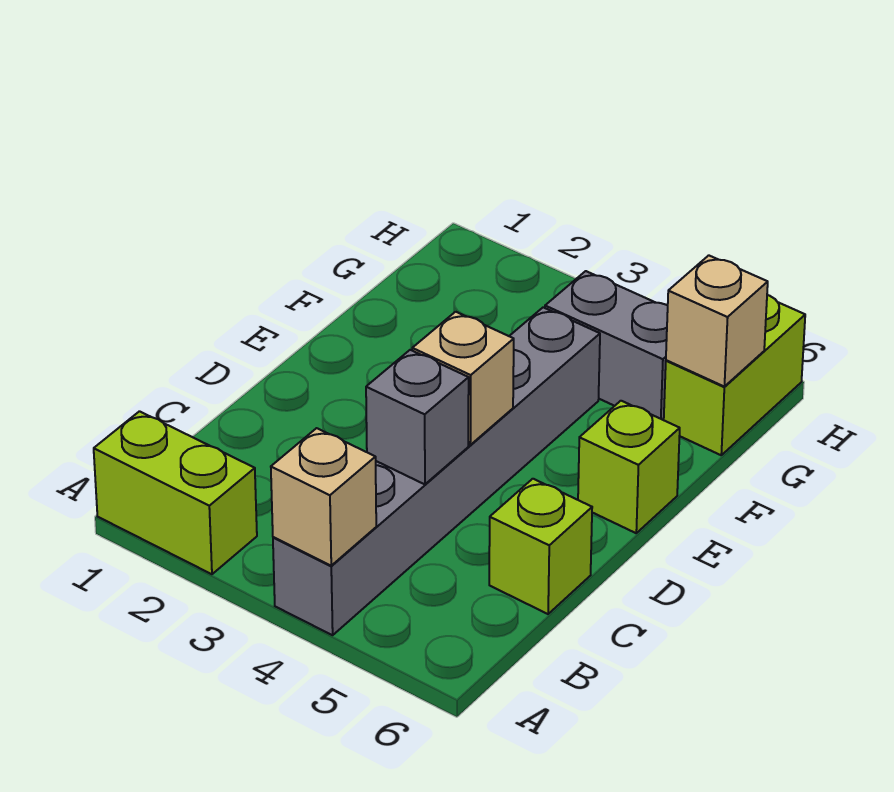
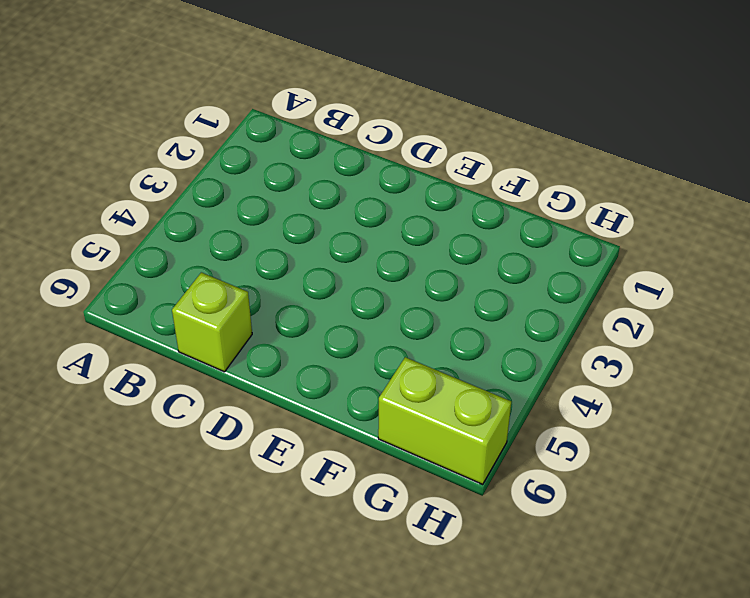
none -> lime 1x2 brick [94,411,257,574]
none -> grey 1x6 brick [273,307,600,635]

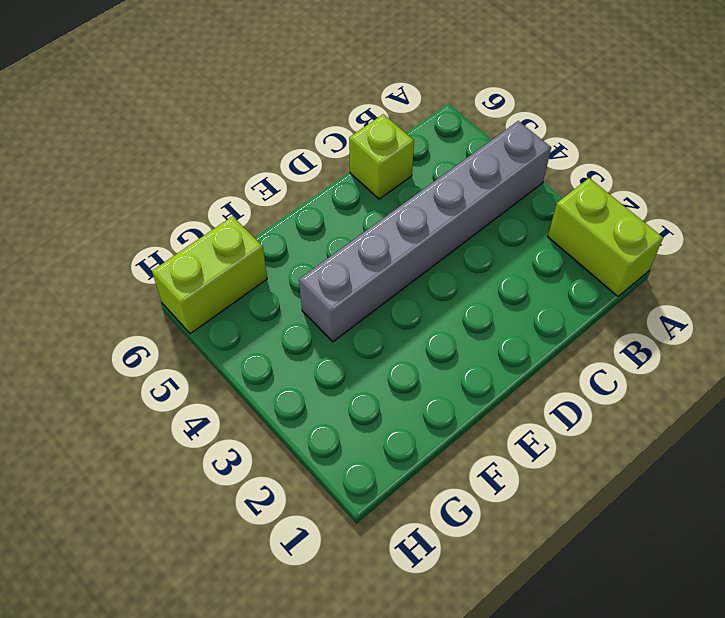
none -> lime 1x1 brick [578,401,680,533]
none -> grey 1x2 brick [545,271,668,420]

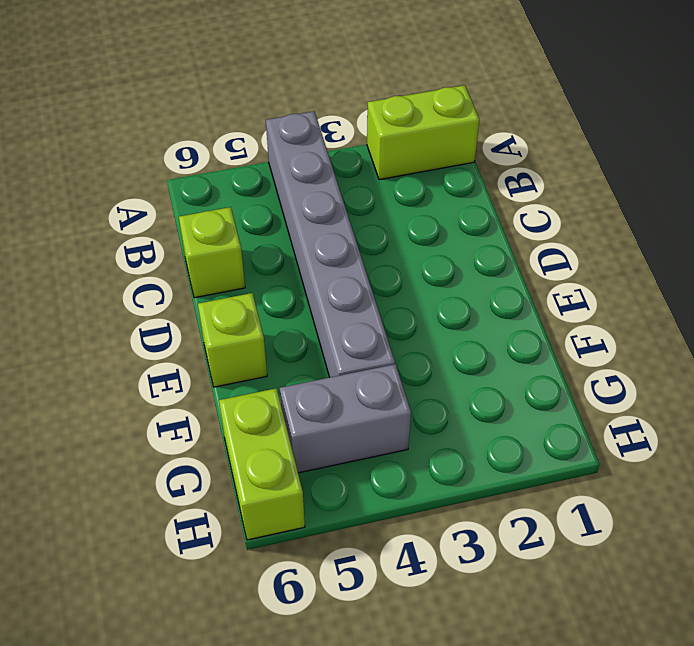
none -> tan 1x1 brick [271,428,376,566]
none -> grey 1x1 brick [366,350,469,484]

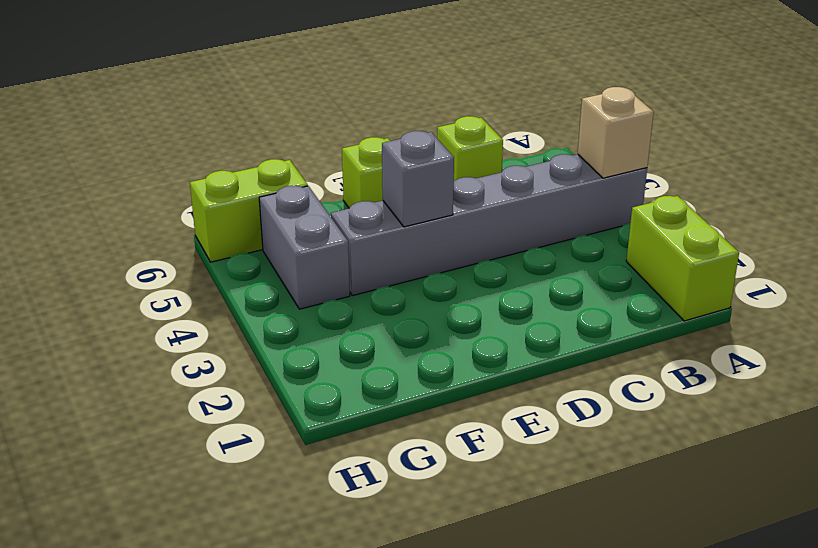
grey 1x1 brick [382,131,454,227] -> grey 1x1 brick moved to [366,350,469,484]
none -> tan 1x1 brick [412,312,514,445]
none -> tan 1x1 brick [666,255,768,386]

